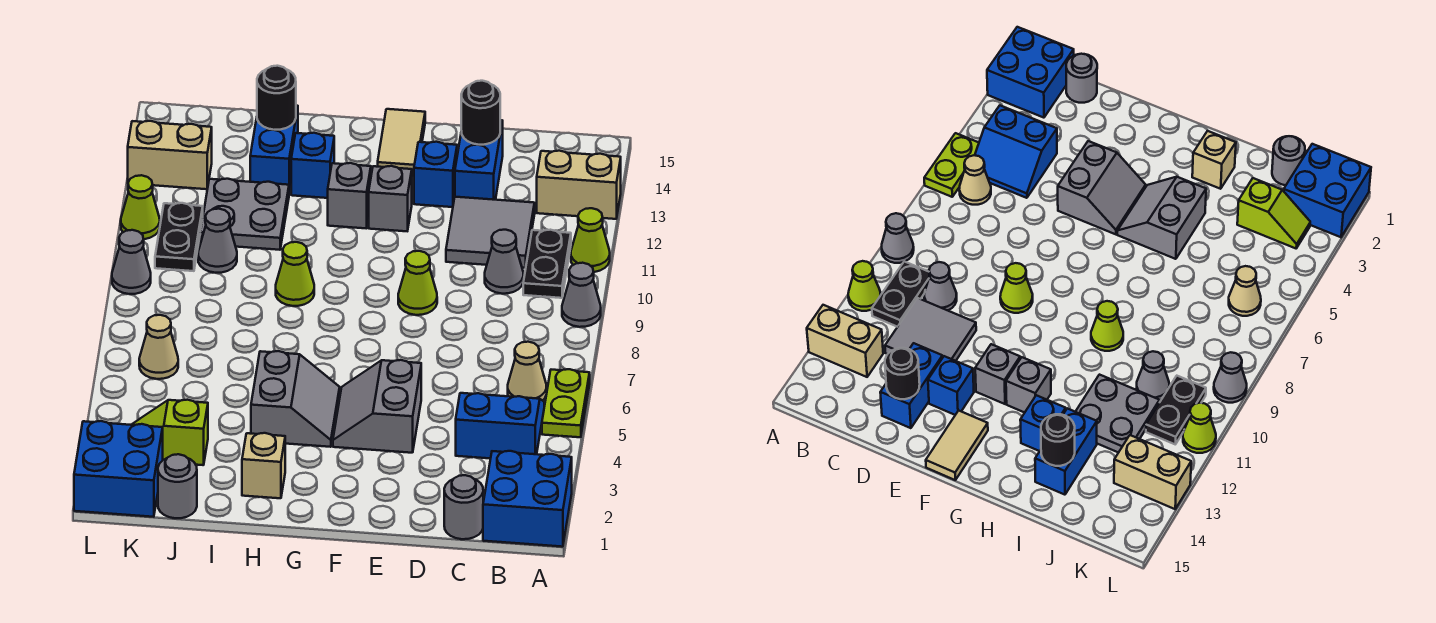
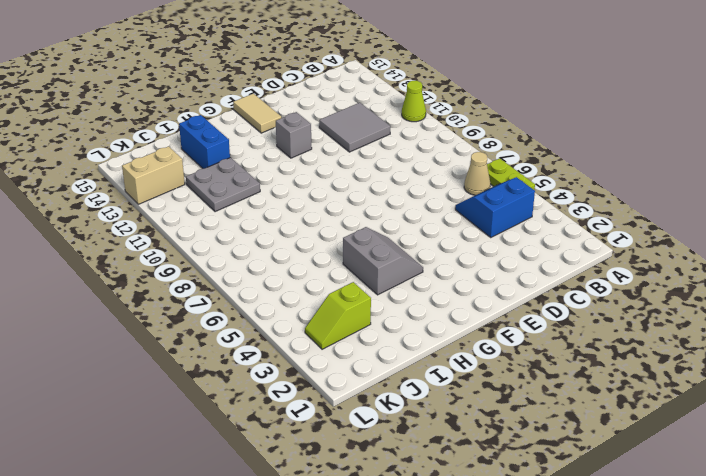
none -> blue 2x2 brick [483,451,572,547]
none -> grey 1x1 cone [562,263,601,327]
none -> tan 1x2 brick [537,151,621,219]
none -> black 1x2 plate [523,230,571,298]

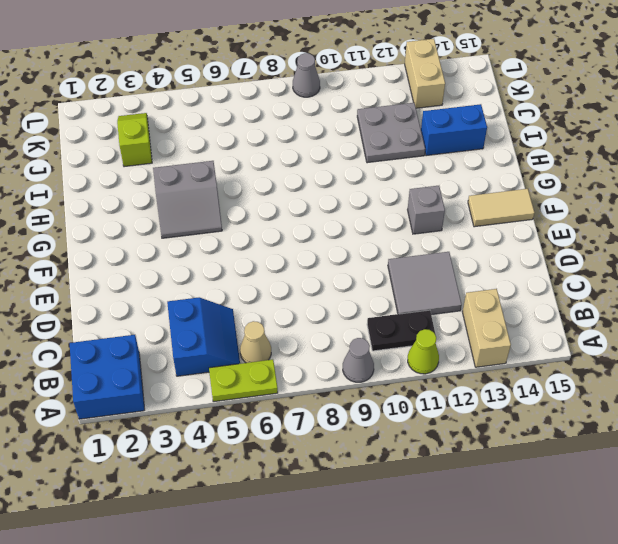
none -> grey 1x1 round brick [444,475,483,539]
none -> grey 1x1 cone [485,230,523,294]
none -> blue 1x2 brick [455,120,503,200]
none -> grey 2x2 slope [333,360,421,453]

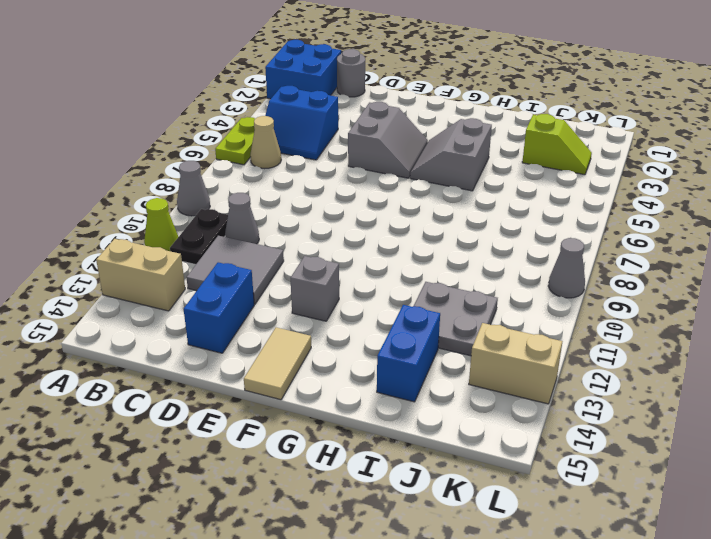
none -> lime 1x1 cone [398,251,437,315]
none -> blue 1x1 brick [414,142,457,207]
none -> grey 1x1 brick [328,163,371,228]
none -> tan 1x1 brick [242,433,285,498]

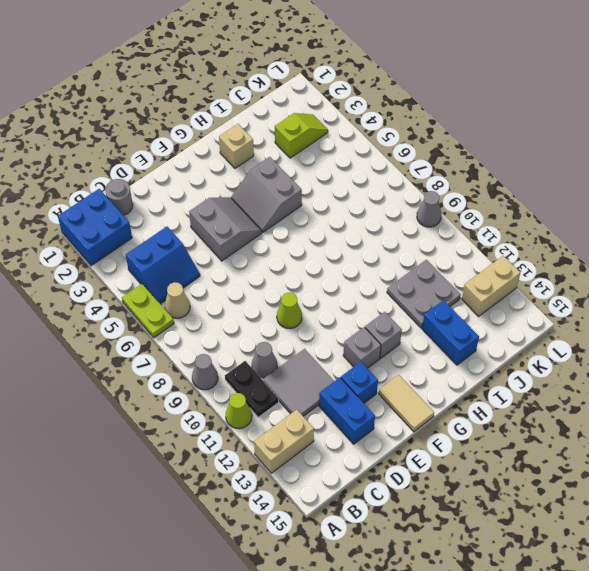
none -> lime 1x1 cone [276,242,314,306]
none -> blue 1x1 brick [291,133,334,198]
none -> grey 1x1 round brick [158,454,197,518]
none -> grey 1x1 cone [198,209,237,273]

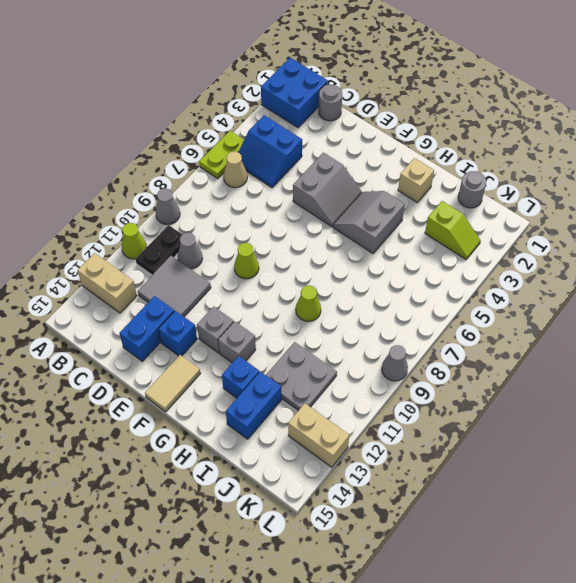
none -> grey 1x1 cone [198,209,237,273]
none -> blue 2x2 brick [74,421,163,517]
none -> tan 1x1 cone [139,315,178,379]
none -> black 1x2 plate [155,203,203,271]

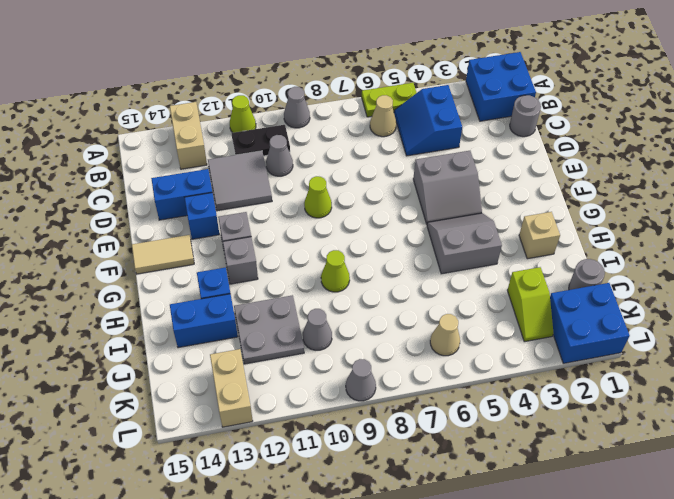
none -> black 1x2 plate [155,203,203,271]
none -> lime 1x1 cone [121,175,160,239]
none -> black 1x1 round brick [461,81,500,145]
none -> black 1x1 round brick [257,66,296,130]

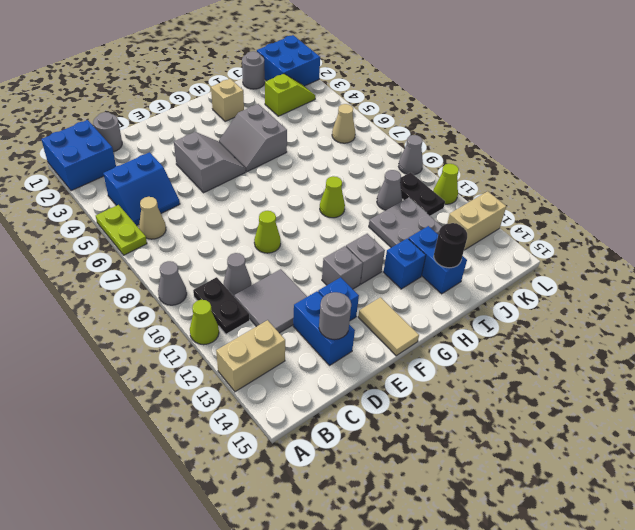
grey 1x1 round brick [319,292,351,340] -> black 1x1 round brick [461,81,500,145]

